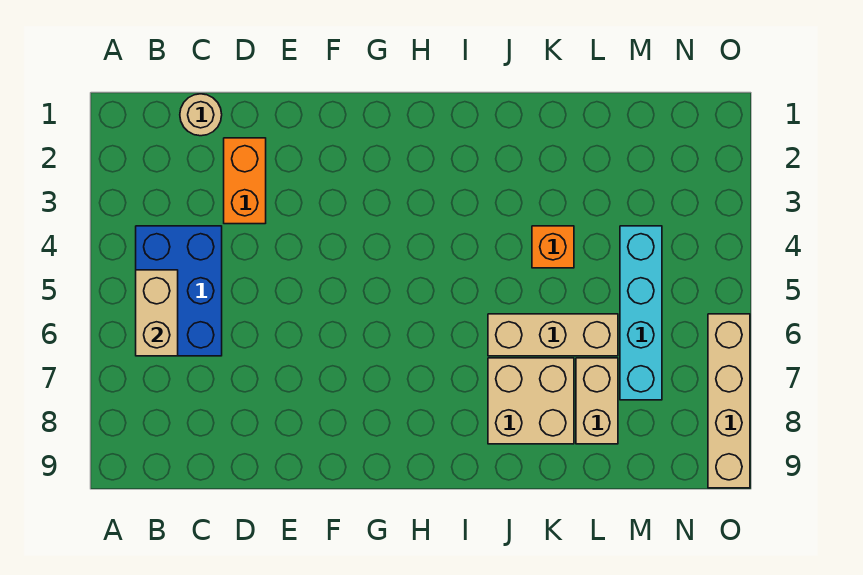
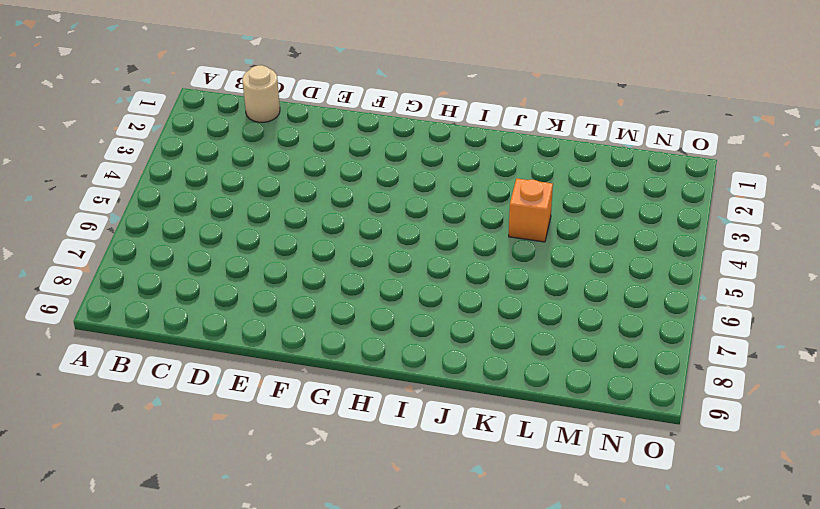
none -> blue 2x3 brick [136,226,222,356]
none -> orange 1x2 brick [224,138,266,224]

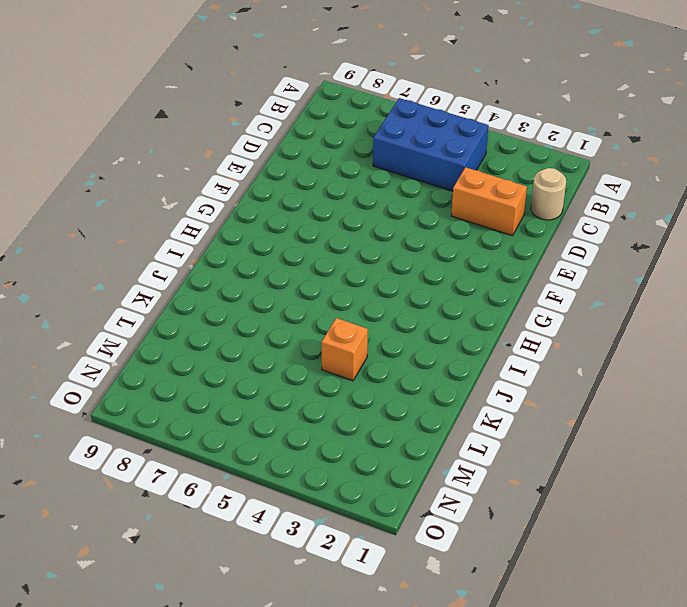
none -> tan 1x3 brick [488,314,618,356]
none -> tan 2x2 brick [488,358,574,444]

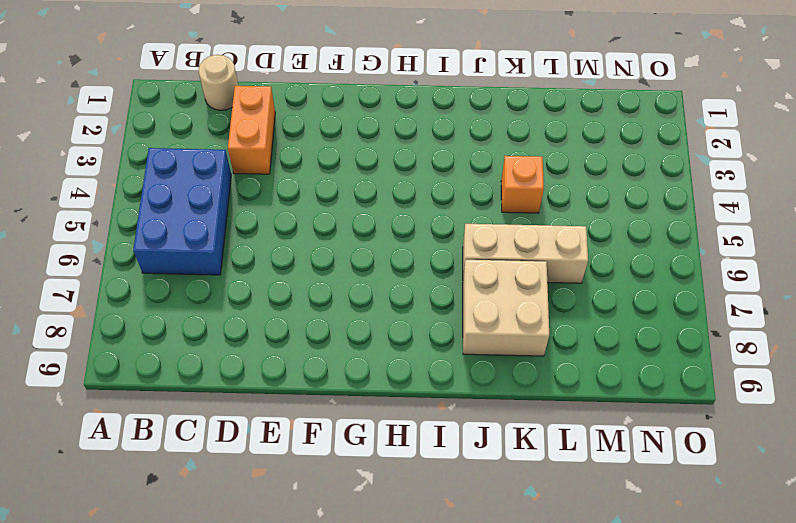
none -> tan 1x2 brick [576,358,618,444]
none -> cyan 1x4 brick [620,226,662,400]

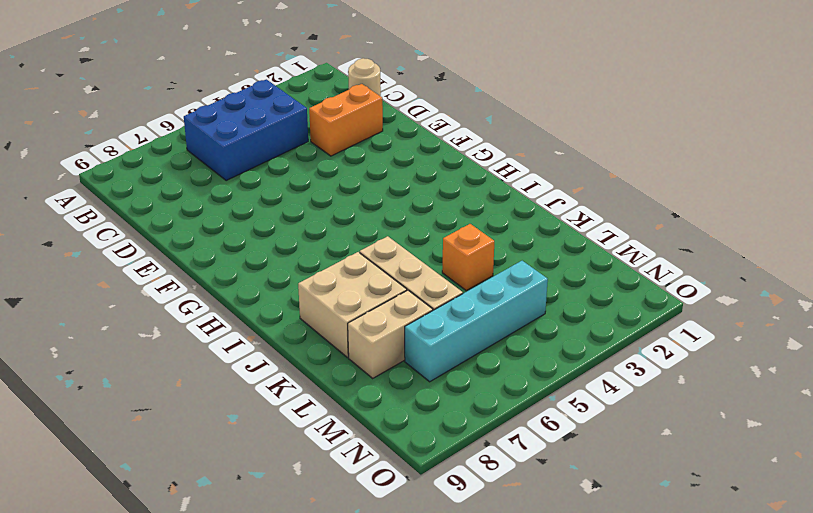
none -> tan 1x4 brick [708,314,750,488]
none -> tan 1x2 brick [136,270,178,356]

